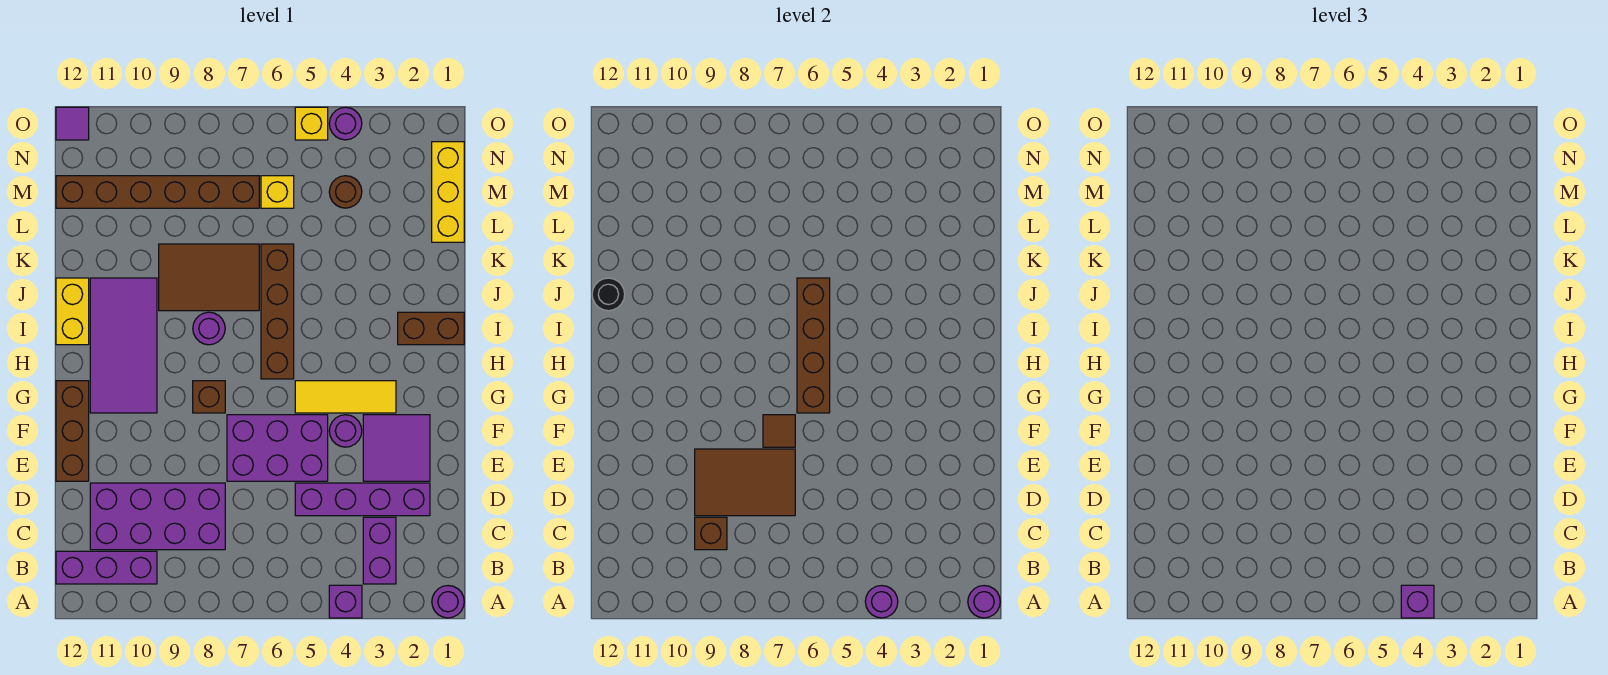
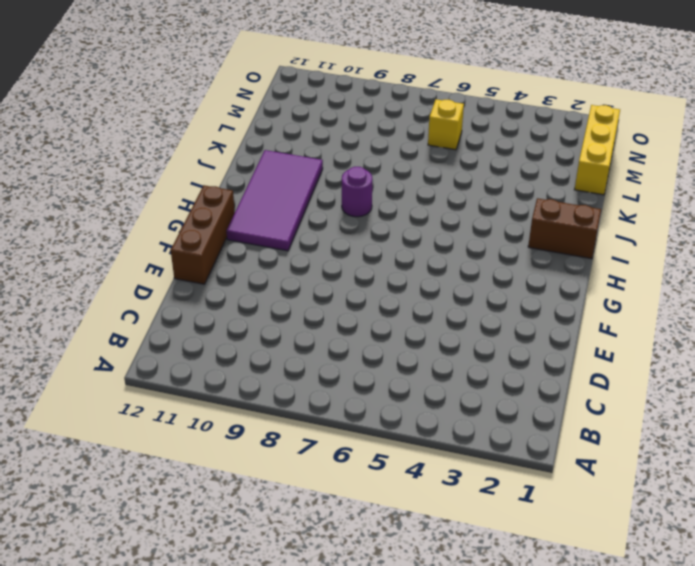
none -> purple 1x1 round brick [432,586,464,618]
none -> purple 1x1 brick [329,585,362,618]
none -> purple 1x2 brick [363,517,396,584]
none -> purple 1x3 brick [56,551,157,584]

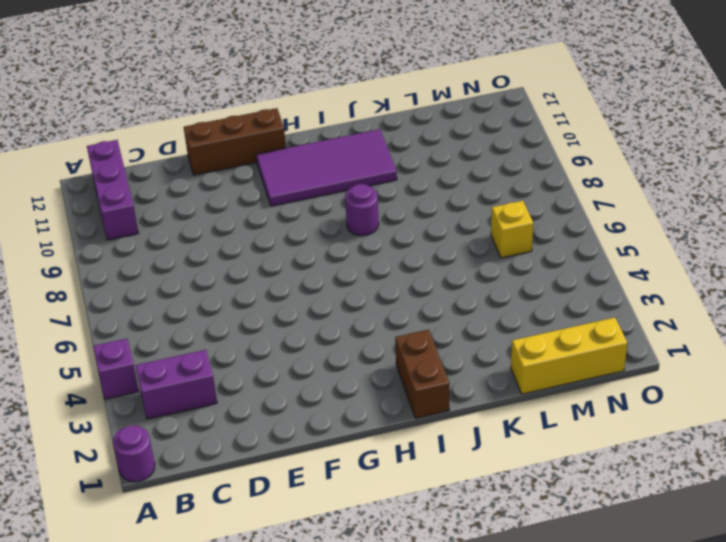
none -> purple 2x4 brick [90,483,225,550]
none -> purple 1x4 brick [295,483,430,516]
none -> purple 2x2 tile [363,415,430,481]
none -> purple 2x3 brick [227,415,328,481]

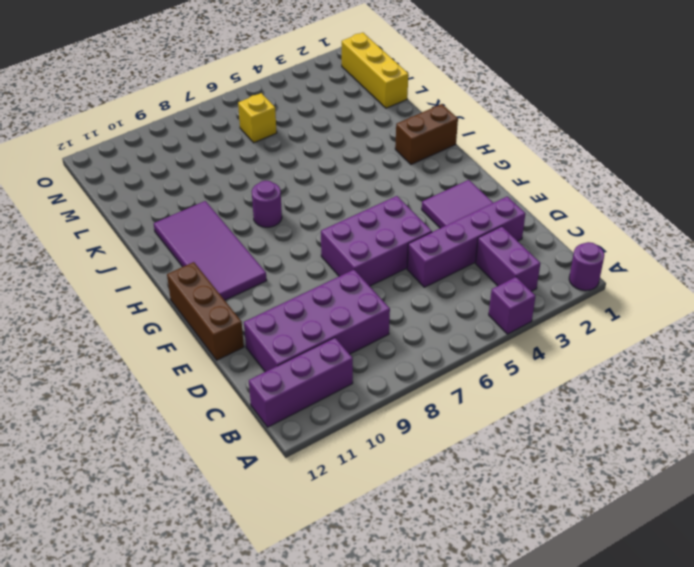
none -> purple 1x1 round brick [329,415,362,447]
none -> yellow 1x3 tile [295,381,396,413]
none -> brown 1x1 brick [193,381,225,413]
none -> brown 1x4 brick [261,244,294,379]

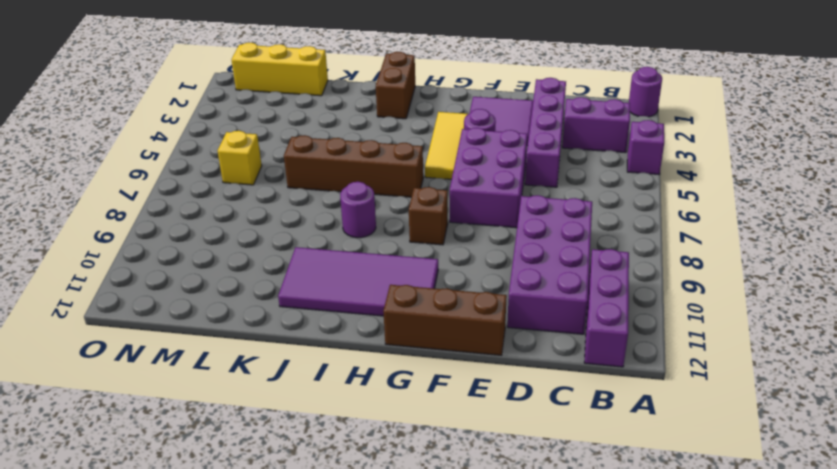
none -> yellow 1x2 brick [56,278,89,345]
none -> brown 2x3 tile [159,244,259,311]
none -> brown 1x1 round brick [329,176,362,208]
none -> brown 1x6 brick [56,176,259,208]

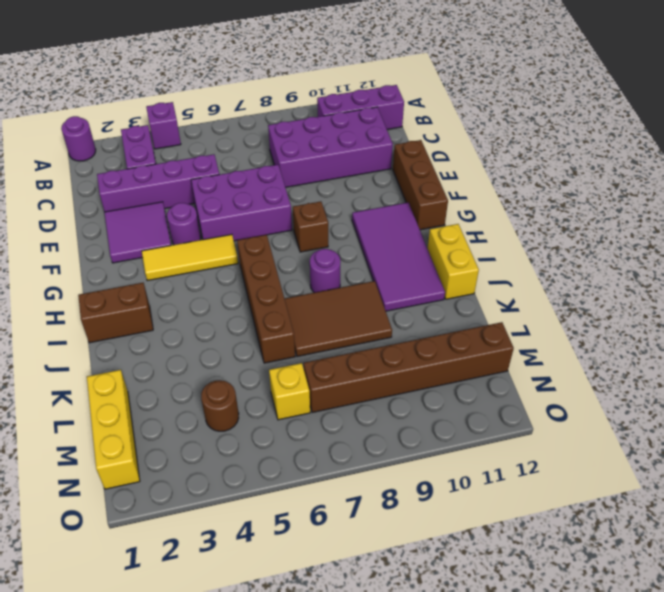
none -> purple 1x1 round brick [329,107,362,140]
none -> yellow 1x1 brick [295,107,328,140]
none -> purple 1x1 tile [56,107,89,140]
none -> purple 1x1 round brick [968,586,1000,618]

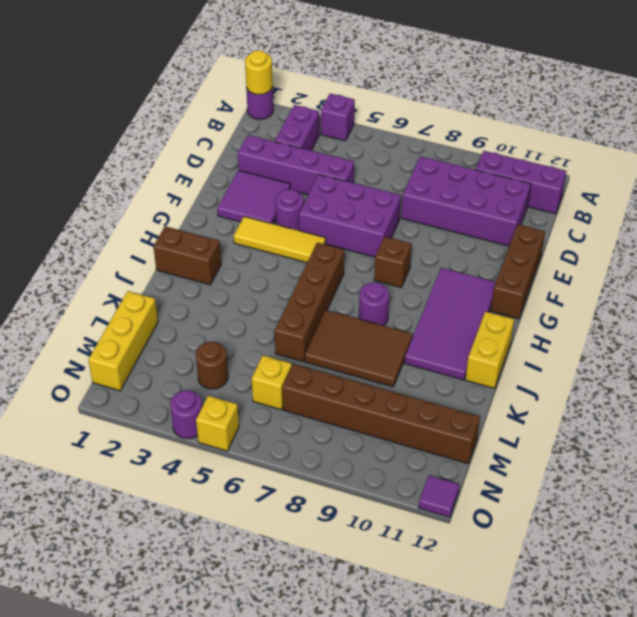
yellow 1x1 round brick [245,50,273,95] -> purple 1x1 round brick [968,586,1000,618]
none -> purple 1x1 round brick [865,586,898,618]
none -> brown 1x1 brick [695,517,727,550]
none -> brown 2x3 tile [695,449,795,516]
none -> brown 1x1 tile [763,415,795,447]

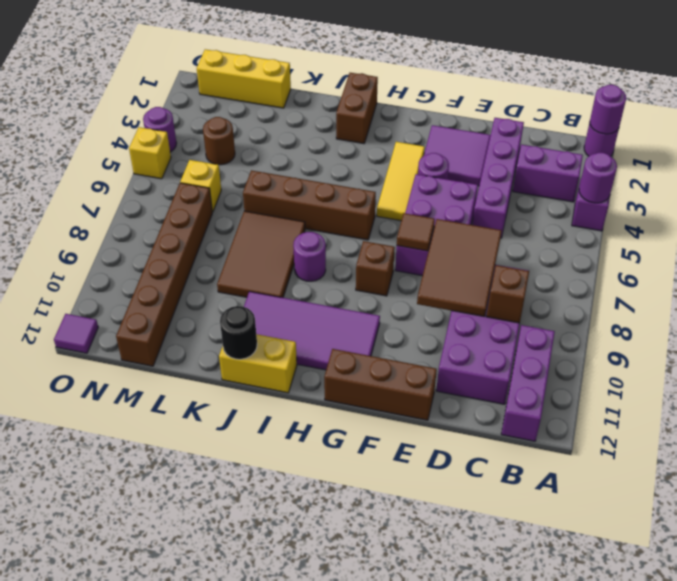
none -> brown 1x4 brick [797,278,830,413]
none -> purple 1x1 brick [1401,585,1434,618]

